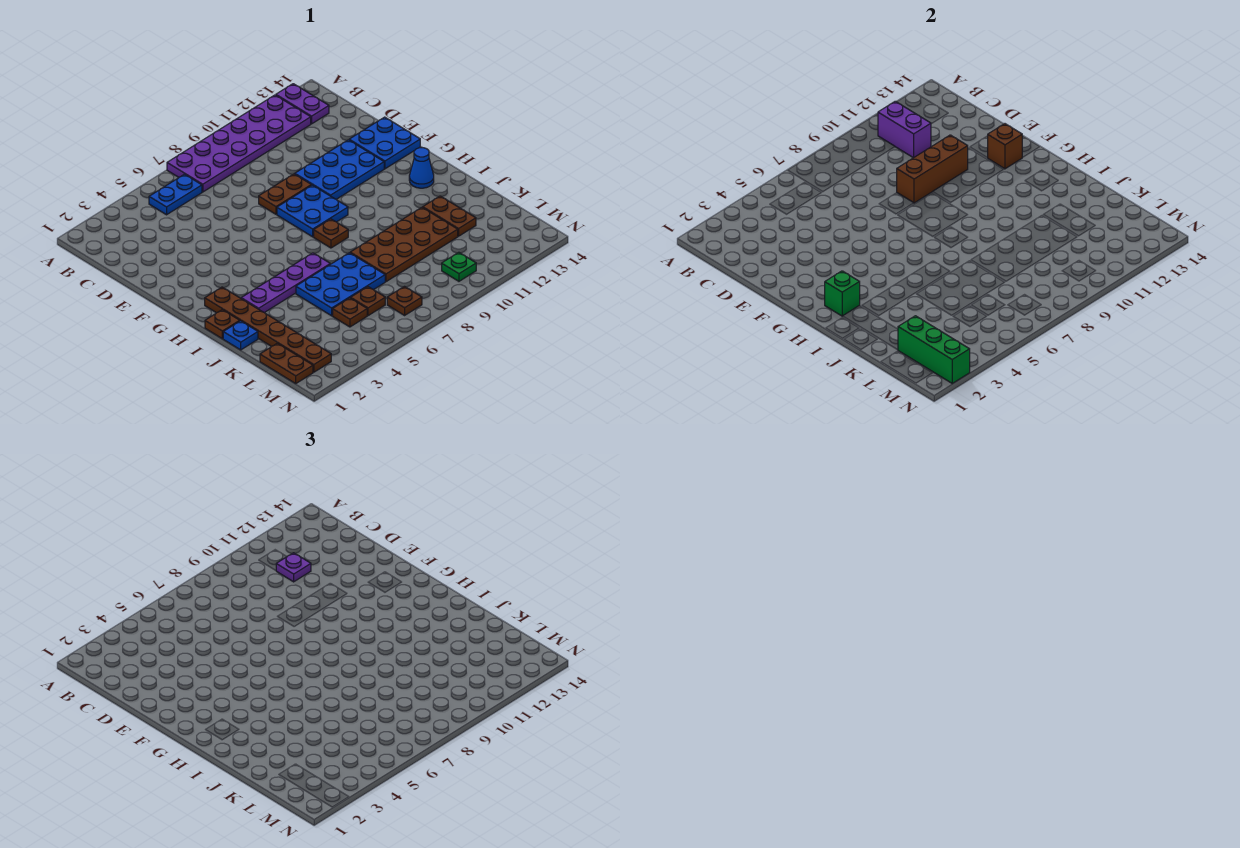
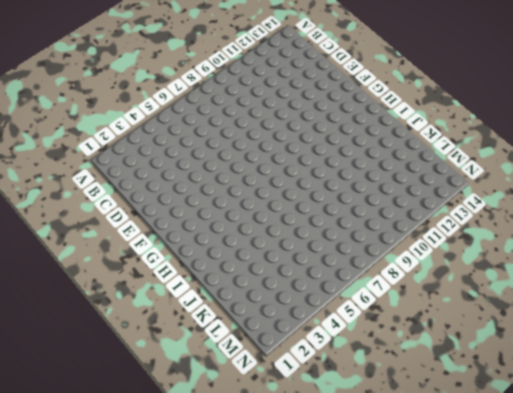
none -> purple 2x6 plate [167,95,311,192]
none -> purple 1x2 plate [276,84,329,124]
none -> blue 1x2 plate [149,174,202,215]

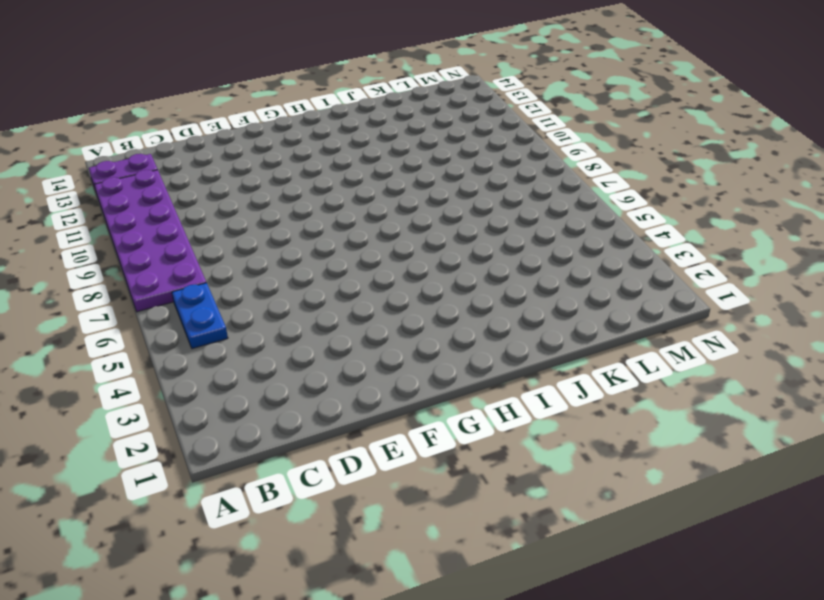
none -> brown 1x2 plate [259,174,311,214]
none -> blue 2x3 plate [295,140,384,199]
none -> blue 2x2 plate [349,117,420,169]

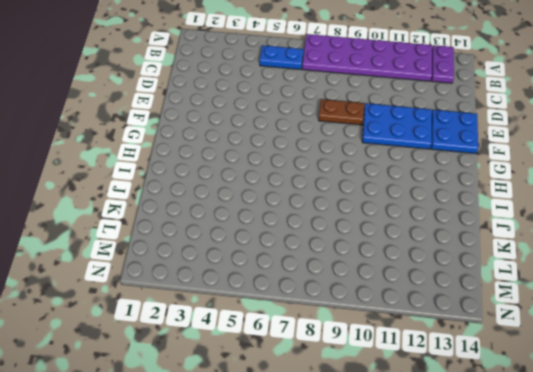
none -> blue 2x2 plate [277,185,348,237]
none -> brown 1x6 plate [205,287,331,372]
none -> brown 1x1 plate [314,219,348,248]

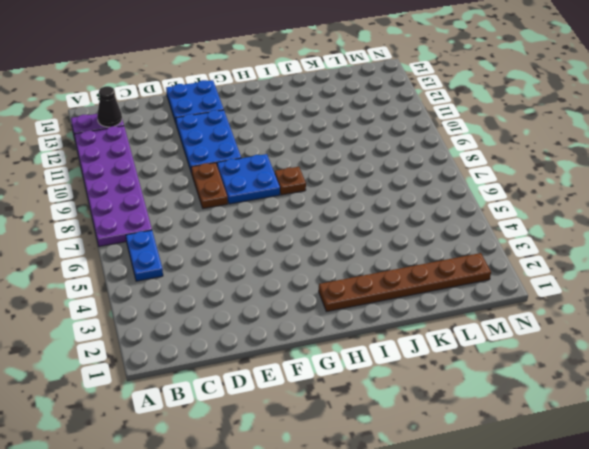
black 1x1 cone [97,86,122,127] -> none
none -> blue 1x1 cone [409,148,434,188]
none -> brown 1x1 plate [205,310,240,339]
none -> purple 1x4 plate [241,253,330,313]

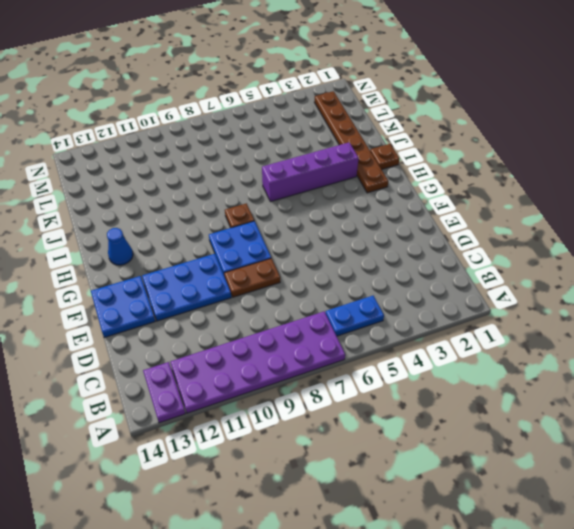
purple 1x4 brick [262,142,359,202] -> purple 1x4 plate [241,253,330,313]
none -> blue 1x1 plate [223,321,258,350]
none -> blue 2x3 plate [296,253,385,316]
none -> brown 2x4 plate [350,207,458,282]

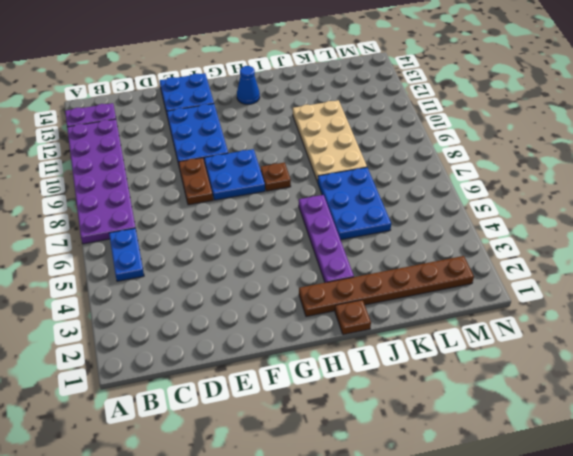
tan 2x4 plate [293,100,367,182] -> brown 2x4 plate [350,207,458,282]
none -> blue 1x1 plate [223,321,258,350]
none -> brown 1x2 plate [423,196,476,236]
none -> brown 1x2 plate [260,343,313,383]

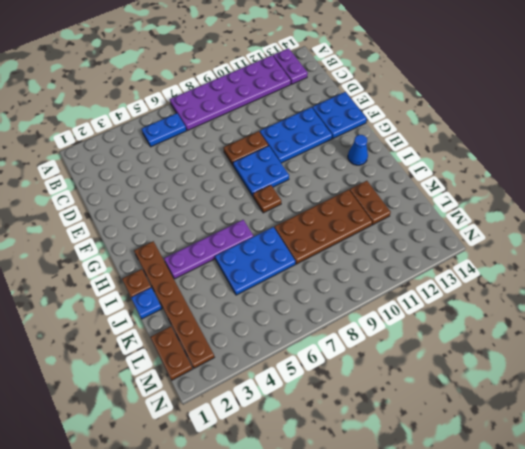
none -> brown 1x1 plate [333,298,367,327]
none -> brown 1x1 plate [351,287,385,316]
none -> brown 1x1 plate [387,287,422,315]

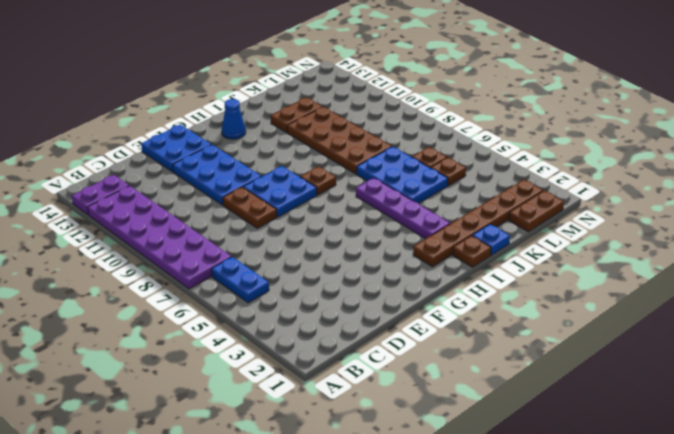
none -> brown 1x1 plate [387,287,422,315]
none -> green 1x1 plate [442,252,476,281]
none -> purple 1x2 brick [878,101,931,158]

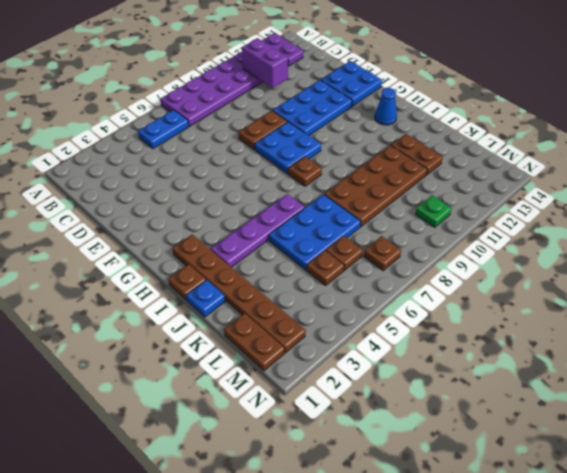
none -> brown 1x3 brick [897,135,968,203]
none -> brown 1x1 brick [988,124,1022,169]
none -> green 1x1 brick [825,271,860,316]

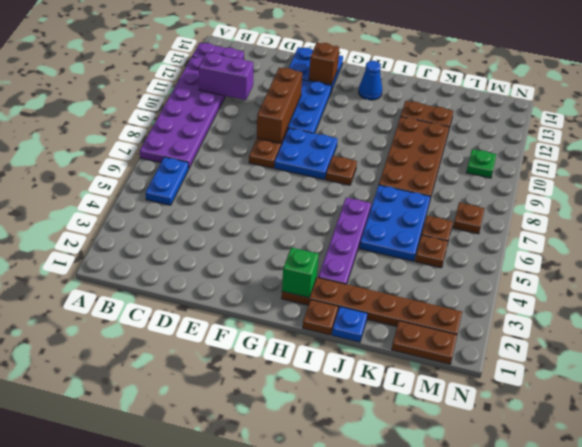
none -> green 1x3 brick [898,316,970,383]
none -> purple 1x1 plate [276,553,311,582]

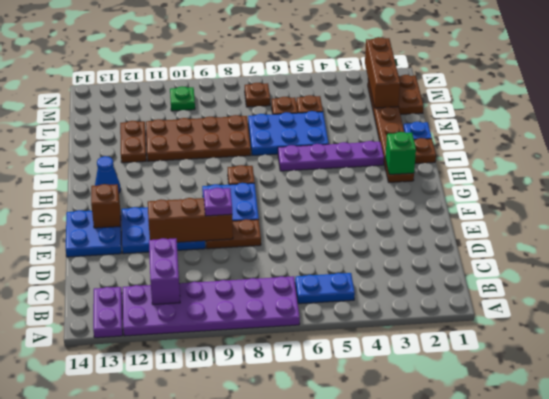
purple 1x1 plate [204,188,232,216] -> purple 1x1 plate moved to [276,553,311,582]
brown 1x3 brick [365,37,400,108] -> green 1x3 brick [898,316,970,383]

